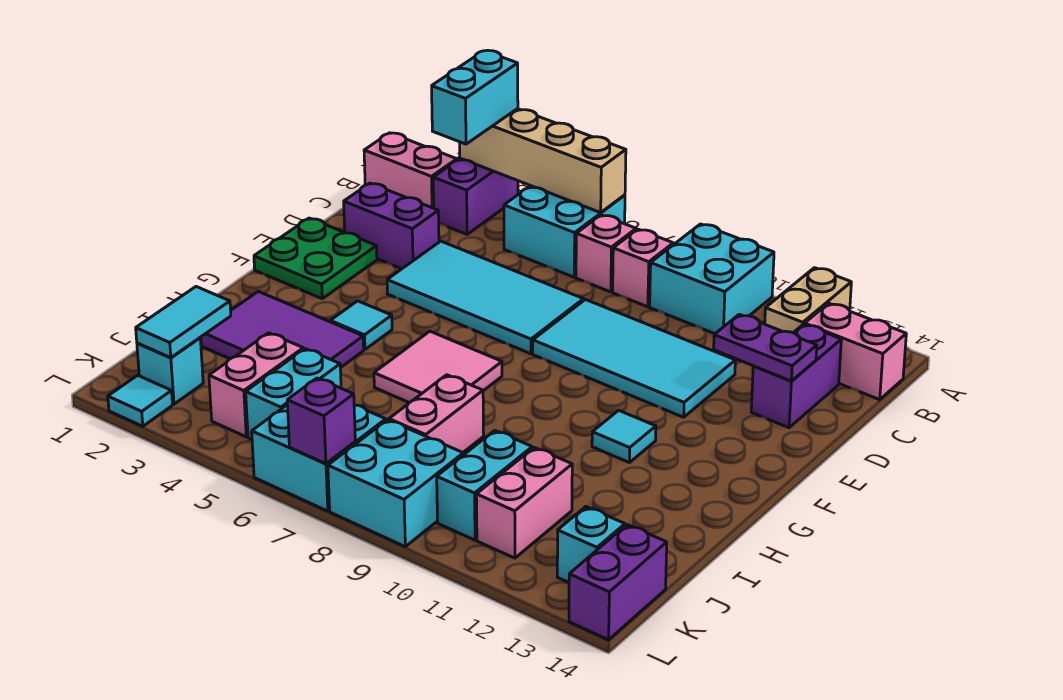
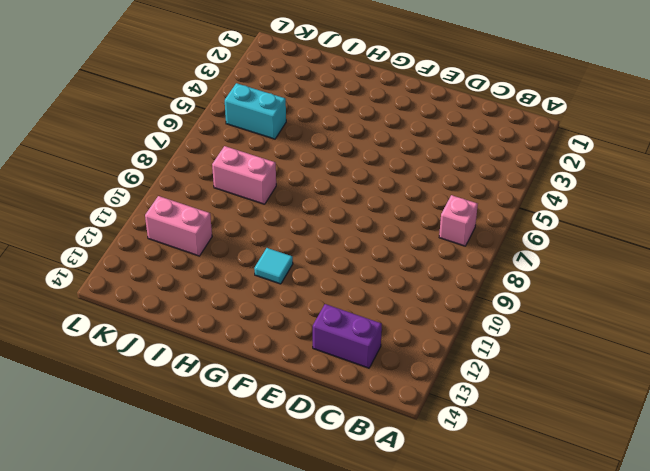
none -> purple 1x2 brick [433,158,518,234]
none -> cyan 2x2 brick [504,186,625,277]
none -> cyan 2x2 brick [650,224,774,334]
none -> tan 1x2 brick [765,268,851,333]

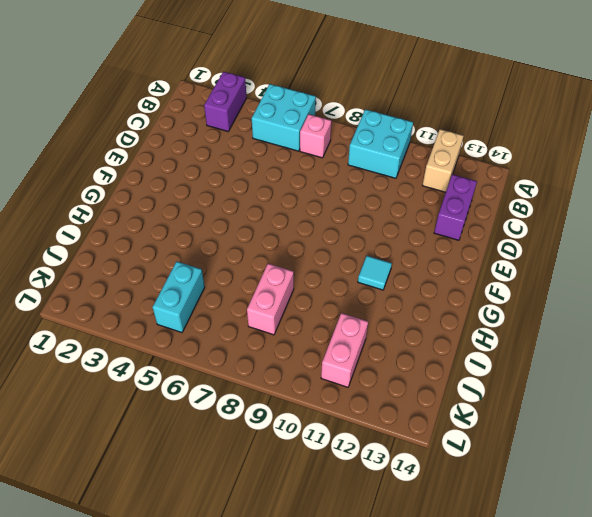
none -> pink 1x2 brick [364,133,457,208]
none -> pink 1x1 brick [613,229,673,307]
none -> pink 1x2 brick [805,303,906,400]
none -> purple 1x2 brick [344,183,439,269]

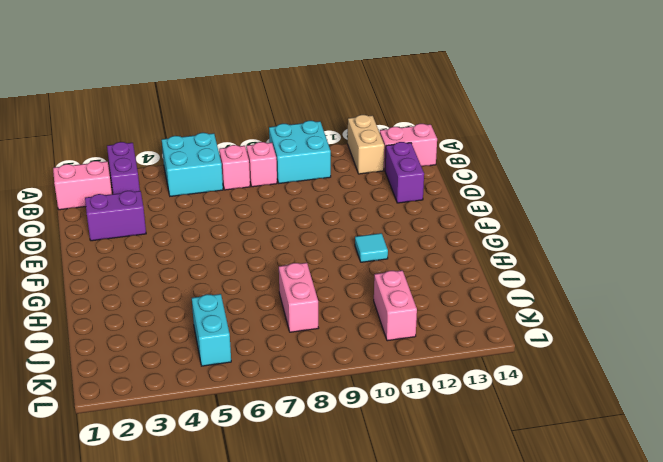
none -> cyan 2x4 tile [387,241,584,354]
none -> cyan 2x4 tile [533,300,735,417]
none -> green 2x2 plate [254,218,377,299]
none -> cyan 1x1 tile [330,301,392,350]

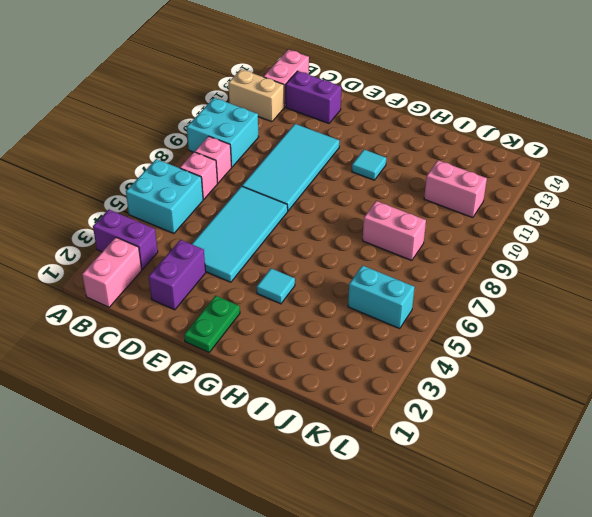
green 1x2 plate [184,296,240,352] -> green 2x2 plate [254,218,377,299]
none -> pink 2x2 tile [374,331,502,403]
none -> purple 2x3 tile [201,291,364,368]
none -> pink 1x2 brick [209,333,303,437]
none -> cyan 1x2 brick [437,431,532,540]

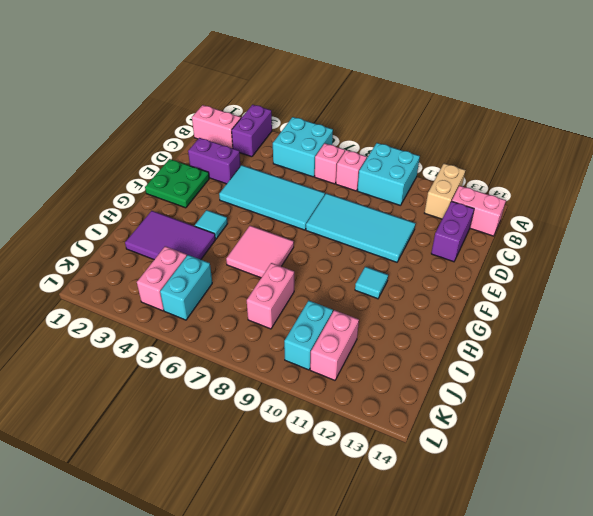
none -> cyan 1x1 brick [137,338,203,404]
none -> cyan 2x2 brick [252,405,386,511]
none -> cyan 2x2 brick [328,420,463,546]
none -> cyan 1x1 brick [557,507,625,582]

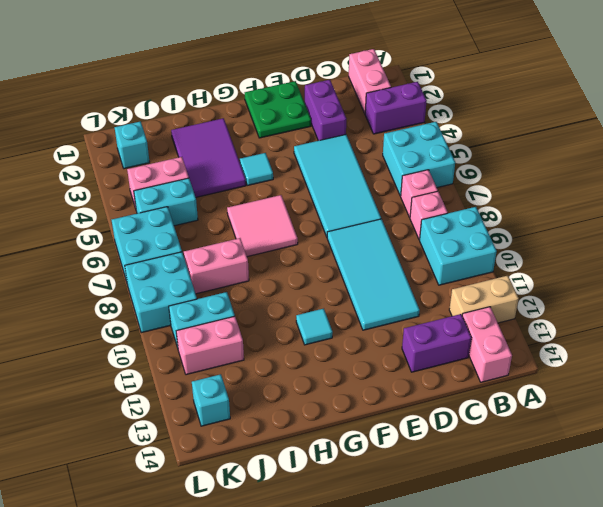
none -> purple 1x2 brick [569,525,667,640]
none -> cyan 1x1 tile [108,375,173,426]
none -> tan 1x4 brick [460,109,626,213]
none -> purple 1x2 plate [714,314,817,381]

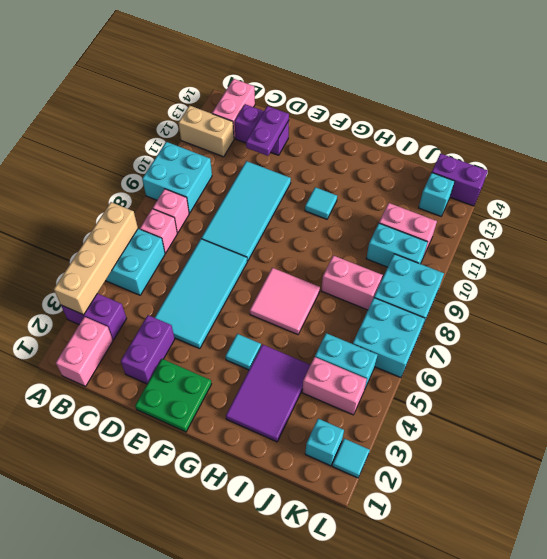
none -> cyan 1x2 tile [136,287,231,358]
none -> purple 1x1 brick [287,378,355,464]
none -> cyan 1x2 brick [432,50,518,144]

